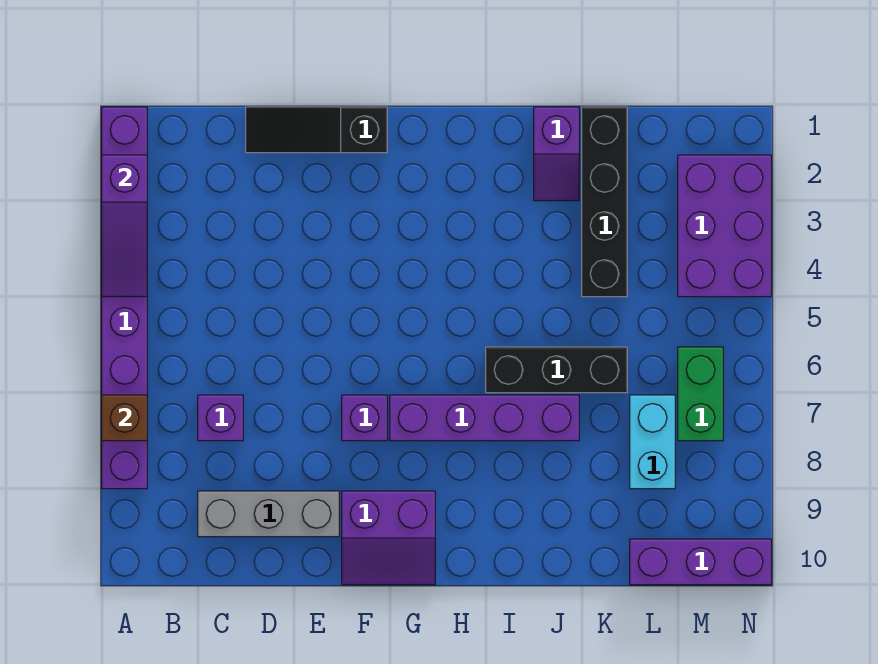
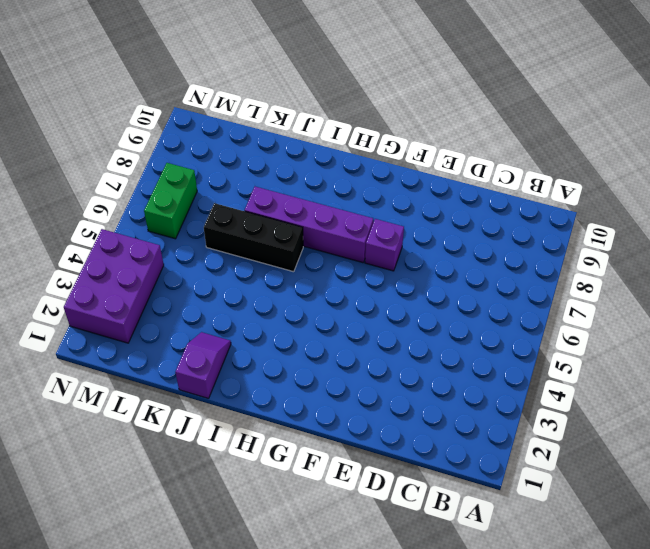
none -> purple 1x8 brick [102,107,147,489]
none -> purple 1x1 brick [198,395,243,441]
none -> grey 1x3 brick [198,491,339,537]

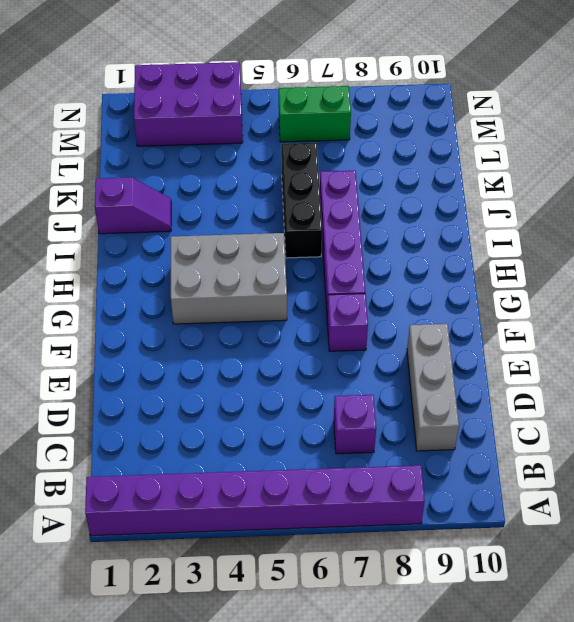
grey 2x3 brick [171,233,287,324] -> none
none -> black 1x3 slope [246,107,387,153]
none -> purple 2x2 slope [342,491,435,585]
none -> black 1x4 brick [582,107,627,297]

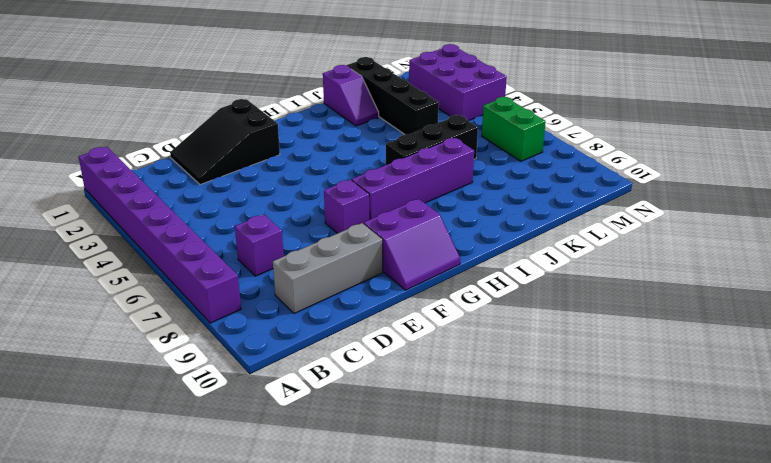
black 2x3 slope [170,99,280,185] -> black 1x3 slope [246,107,387,153]
none -> cyan 1x2 brick [630,395,675,489]
none -> purple 1x3 brick [630,539,771,585]
none -> purple 1x3 slope [102,155,147,297]

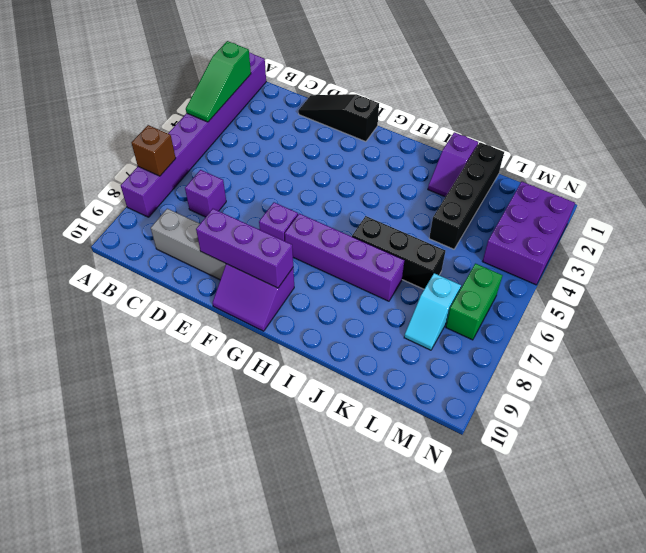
green 1x3 slope [186,41,251,122] -> purple 1x3 slope [102,155,147,297]
purple 1x3 brick [196,209,293,288] -> purple 1x3 brick moved to [630,539,771,585]
cyan 1x2 slope [404,273,461,350] -> cyan 1x2 brick [630,395,675,489]

